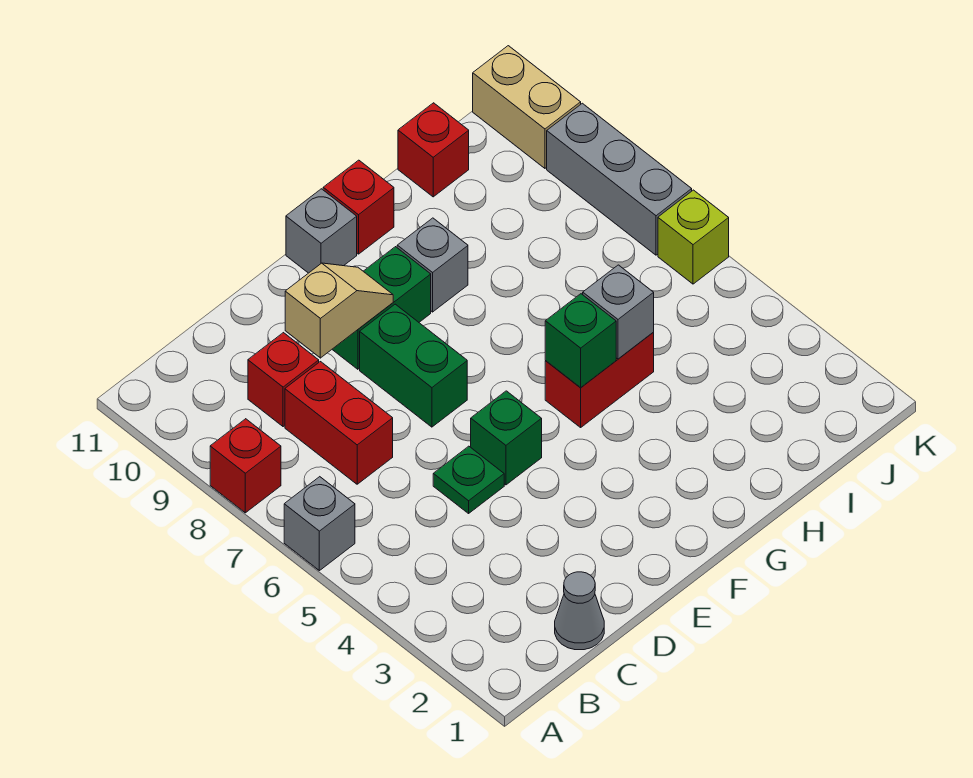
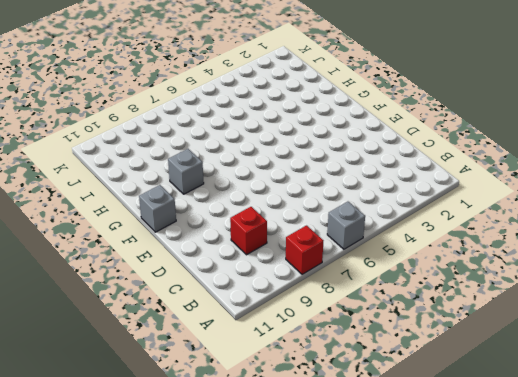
none -> grey 1x1 cone [555,572,604,650]
none -> red 1x2 brick [285,362,393,484]
none -> green 1x1 plate [433,446,504,513]

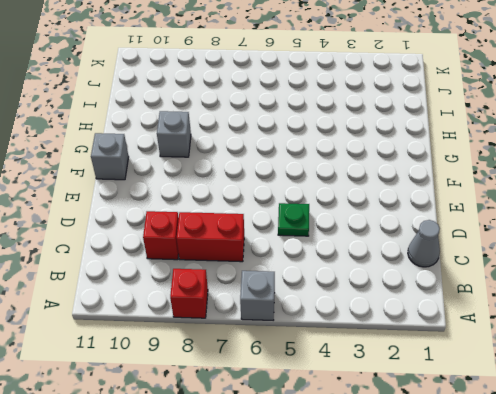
none -> green 1x1 brick [471,391,542,485]
none -> green 1x2 brick [360,304,467,427]
none -> green 1x2 brick [332,247,431,369]

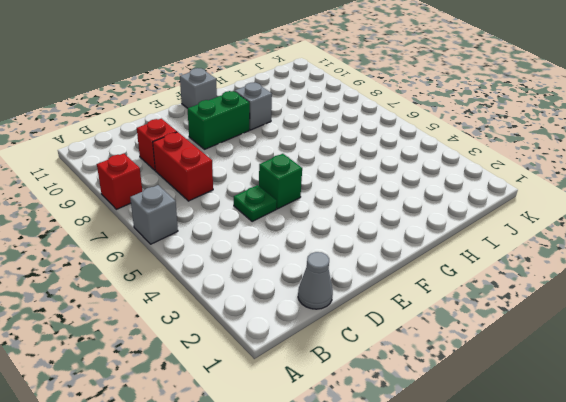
none -> green 1x2 brick [360,304,467,427]
none -> red 1x2 brick [545,333,654,427]
none -> red 1x1 brick [323,160,394,254]

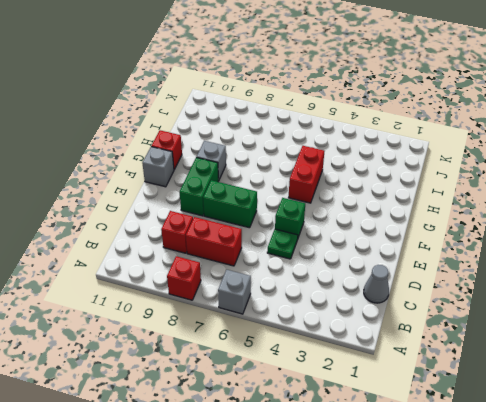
none -> red 1x1 brick [398,103,469,197]
none -> lime 1x1 brick [658,190,729,284]
none -> grey 1x3 brick [547,103,692,255]

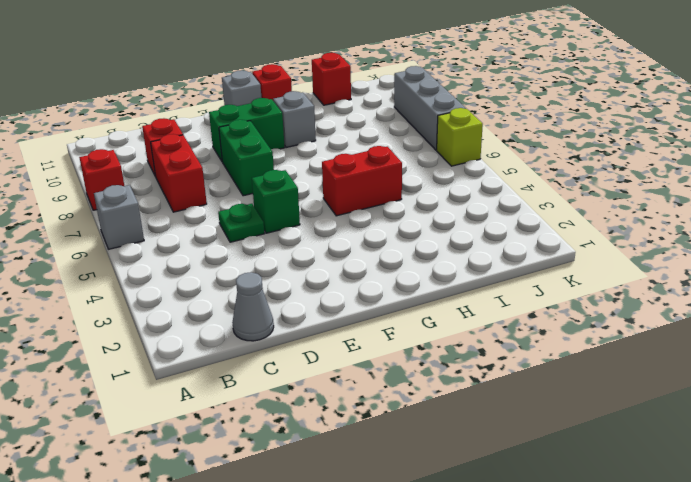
none -> tan 1x2 brick [473,46,581,168]
none -> tan 1x2 slope [285,263,393,358]
none -> green 1x1 brick [545,294,616,387]

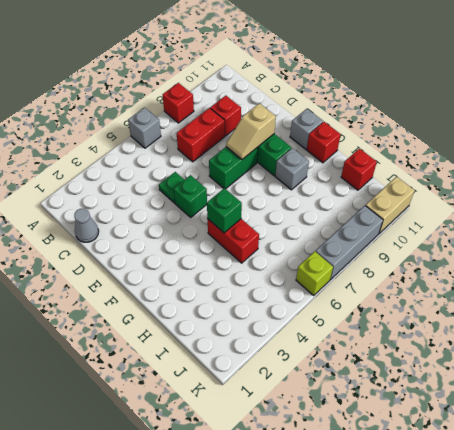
tan 1x2 slope [226,103,276,159] -> tan 1x2 slope turned to [285,263,393,358]
none -> grey 1x1 brick [583,265,654,359]

